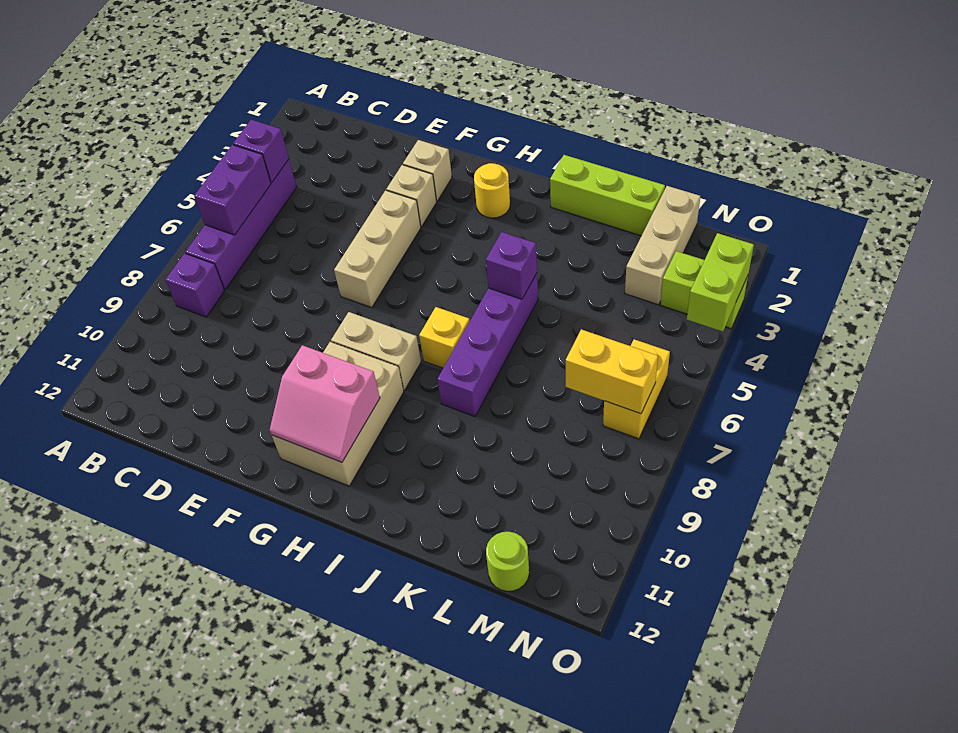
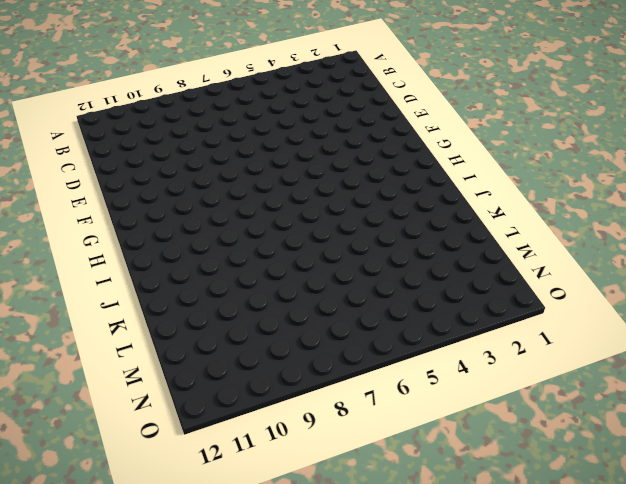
none -> purple 1x4 brick [185,159,296,289]
none -> purple 1x1 brick [165,254,225,317]
none -> tan 1x1 brick [403,140,452,201]

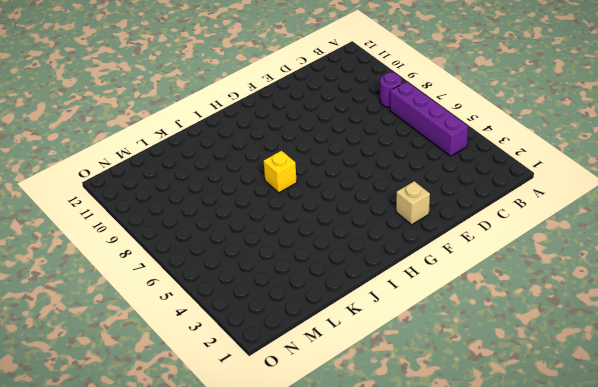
purple 1x1 round brick [380,72,401,107] -> purple 1x1 brick [165,254,225,317]
none -> tan 1x1 brick [386,165,437,227]
none -> tan 1x3 brick [334,190,421,308]
none -> tan 1x2 brick [331,312,421,390]

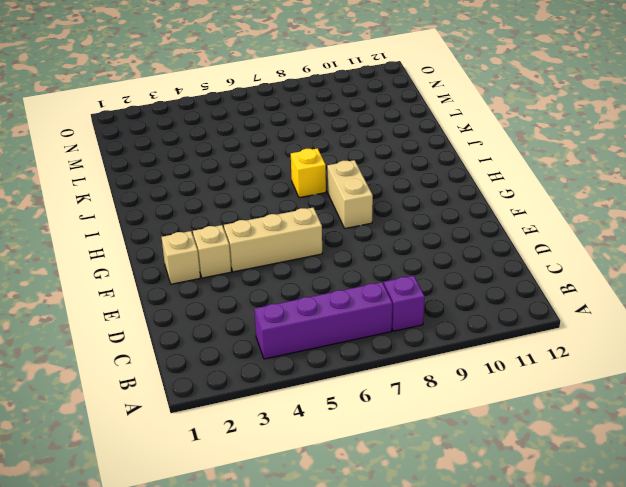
none -> tan 2x3 brick [272,342,404,486]
none -> yellow 1x1 round brick [474,163,510,218]
none -> lime 1x3 brick [550,155,665,236]

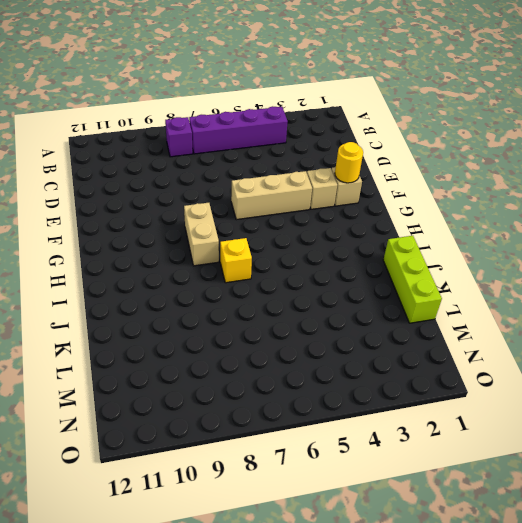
yellow 1x1 round brick [335,142,363,183] -> yellow 1x1 round brick moved to [474,163,510,218]
none -> tan 2x3 brick [272,342,404,486]
none -> purple 1x4 brick [437,273,538,416]
none -> tan 1x3 brick [625,186,700,305]

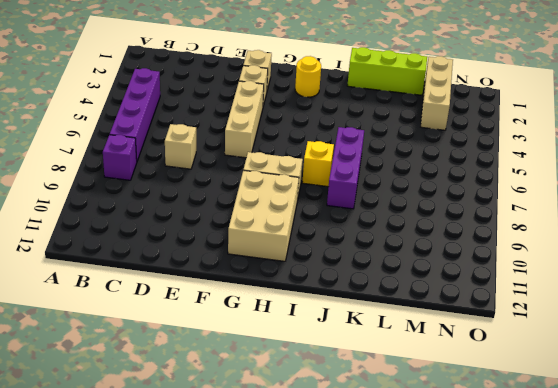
tan 1x1 brick [165,124,196,169] -> none
purple 1x3 brick [327,127,364,209] -> purple 1x4 brick [437,273,538,416]
none -> lime 1x1 round brick [486,532,529,591]
none -> lime 1x2 brick [660,251,748,329]
none -> yellow 1x2 brick [603,339,670,439]

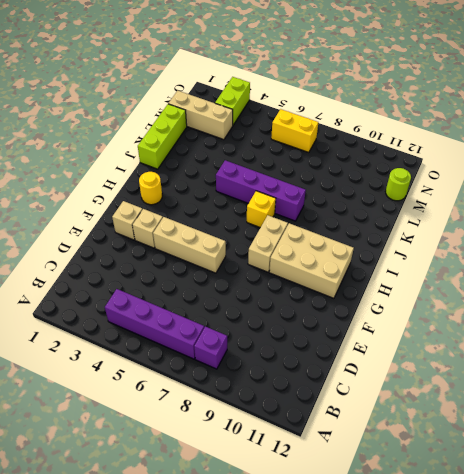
none -> purple 1x1 brick [233,120,289,183]
none -> purple 1x2 brick [194,145,271,235]
none -> pink 2x2 slope [270,345,380,462]

